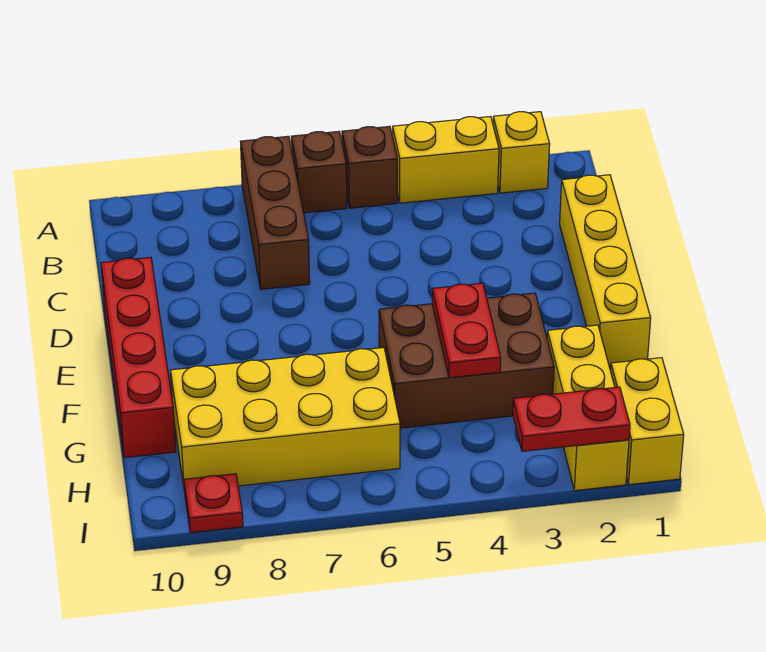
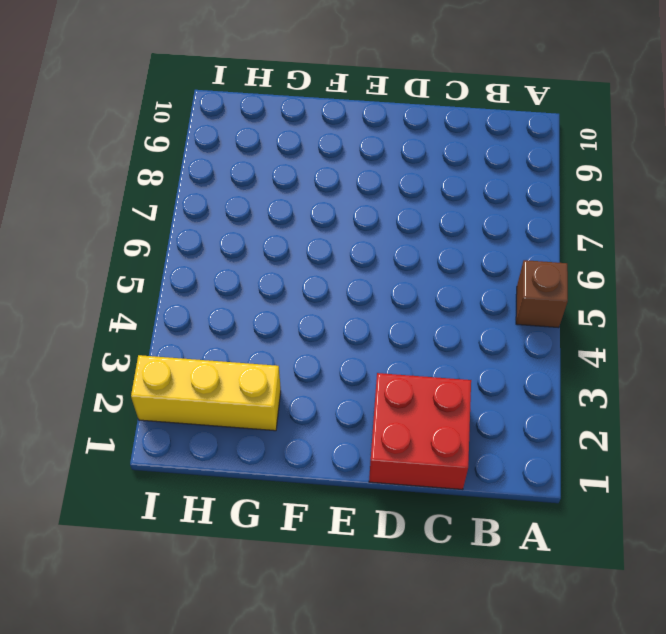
red 2x2 brick [369,373,471,490] -> yellow 1x4 brick [560,175,651,366]
none -> yellow 1x1 brick [493,112,550,193]
none -> yellow 1x2 brick [393,117,499,203]
none -> brown 1x1 brick [291,131,347,213]

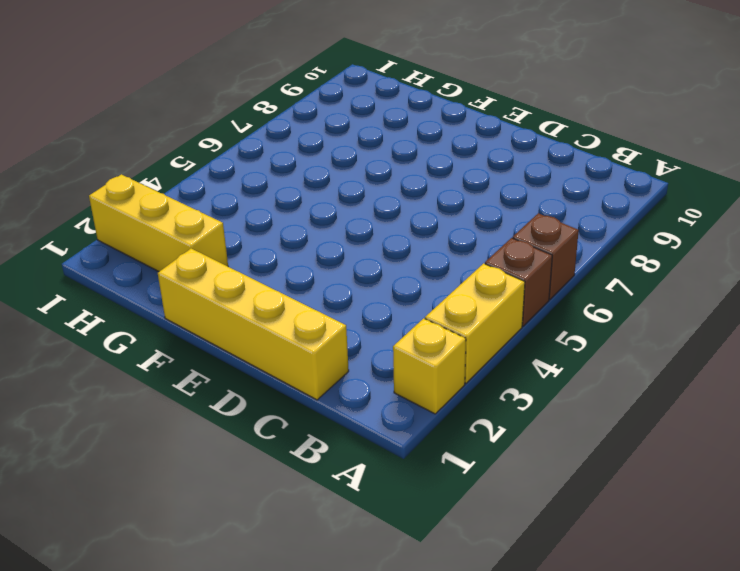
none -> brown 1x3 brick [240,136,310,289]
none -> red 1x4 brick [101,257,176,458]
none -> brown 2x3 brick [379,293,554,428]

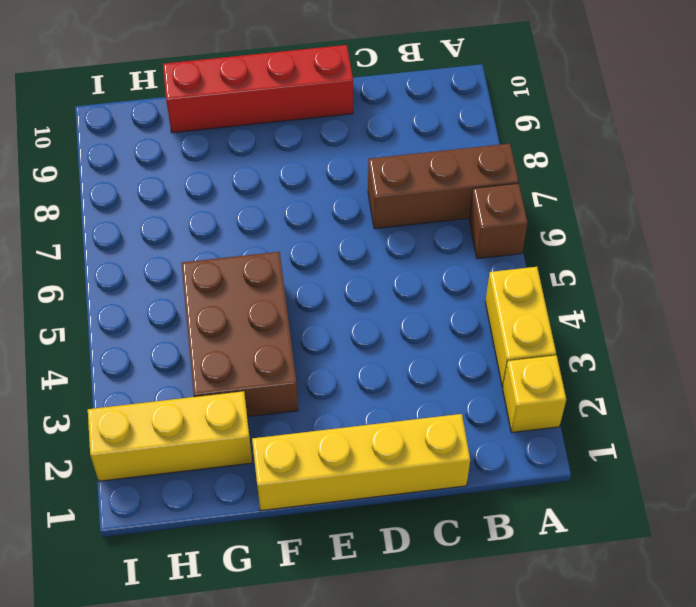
none -> brown 1x1 brick [342,126,397,208]
none -> yellow 2x4 brick [170,348,400,486]
none -> yellow 1x2 brick [610,358,684,485]

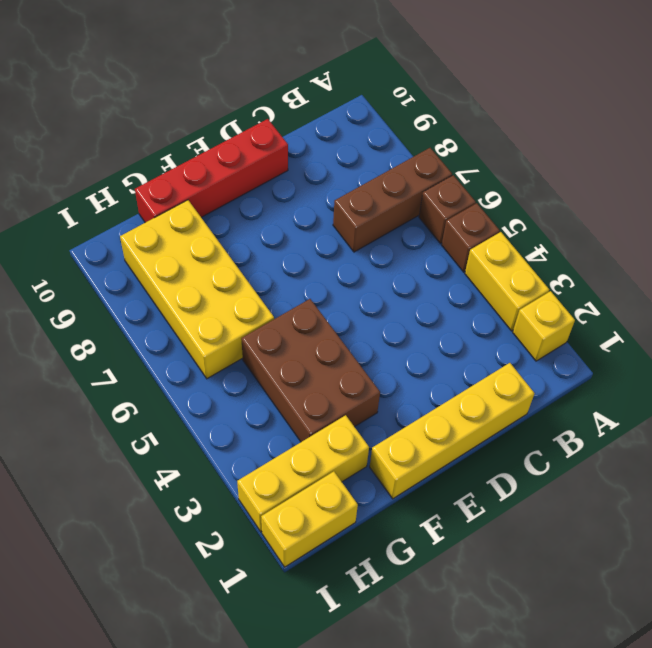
none -> red 1x1 plate [184,474,243,533]
none -> red 1x2 plate [432,283,501,378]
none -> red 1x2 plate [513,387,630,451]

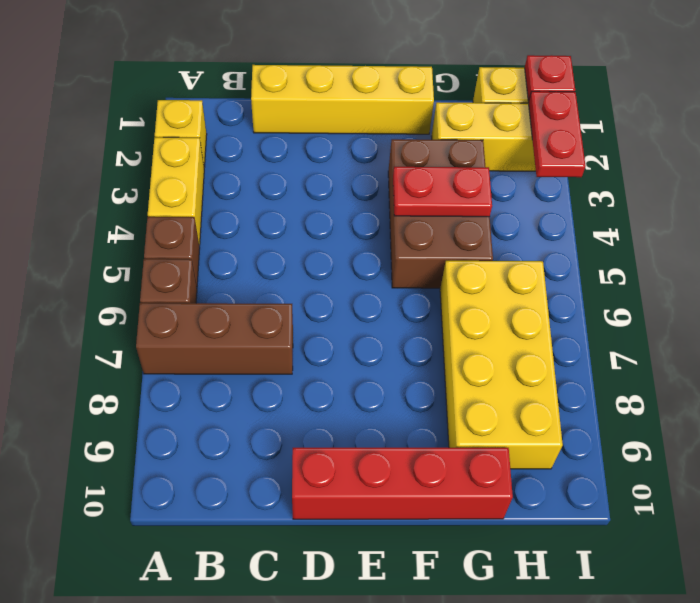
red 1x1 plate [525,55,575,101] -> red 1x1 plate moved to [184,474,243,533]

